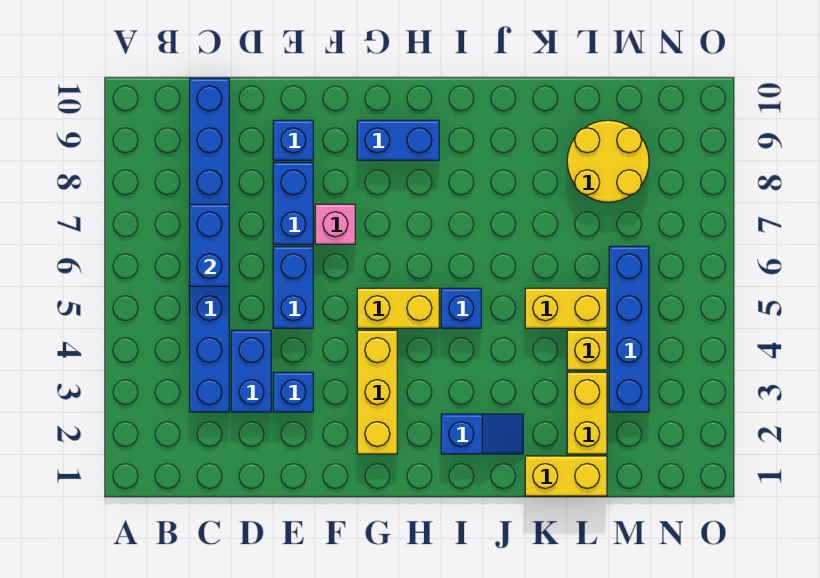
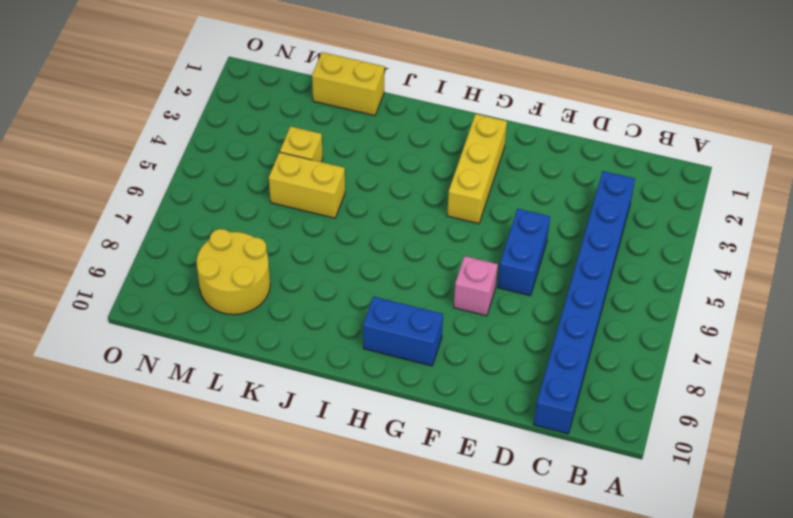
none -> blue 1x2 brick [231,330,271,412]
none -> blue 1x1 brick [273,372,313,412]
none -> blue 1x2 brick [273,162,313,244]

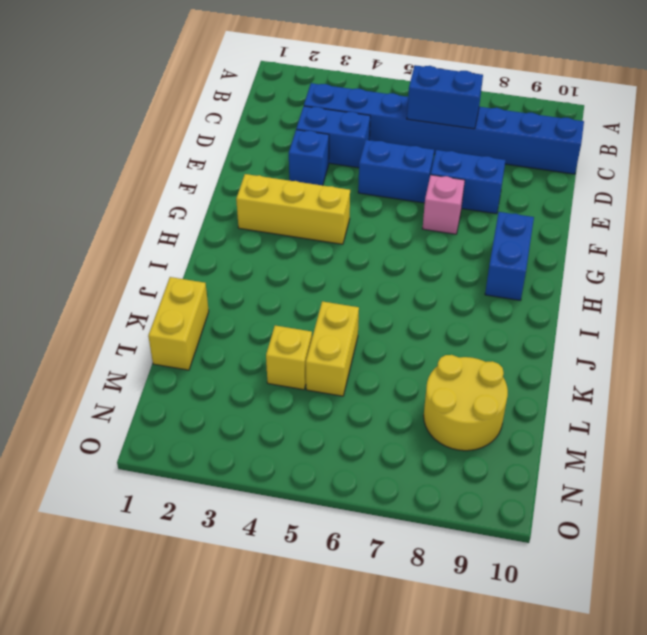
none -> blue 1x1 brick [273,120,313,160]
none -> yellow 1x2 brick [357,288,439,328]
none -> blue 1x2 slope [441,414,523,454]

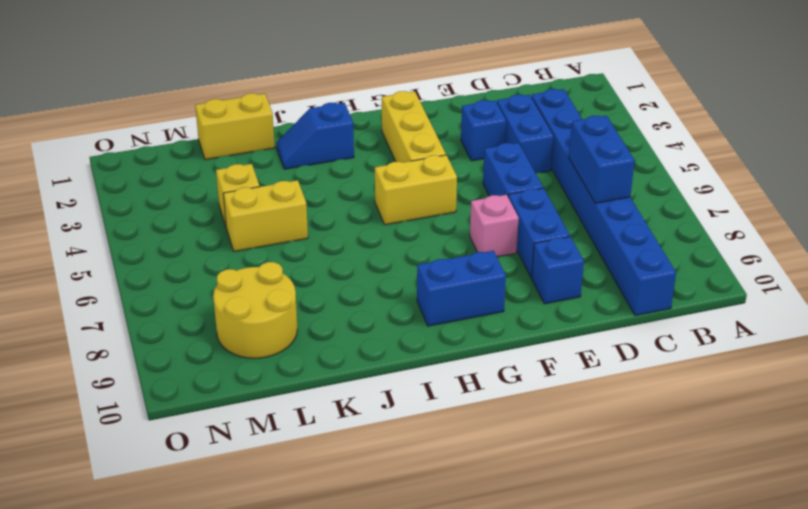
none -> blue 1x1 brick [441,288,481,328]
none -> yellow 1x2 brick [567,372,607,454]
none -> blue 1x4 brick [609,246,649,412]

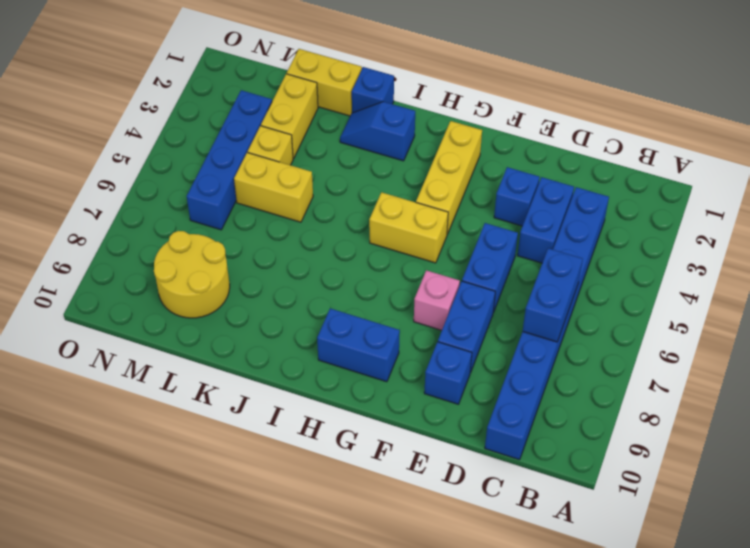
blue 1x1 brick [352,67,394,113] -> blue 1x1 brick moved to [441,288,481,328]

